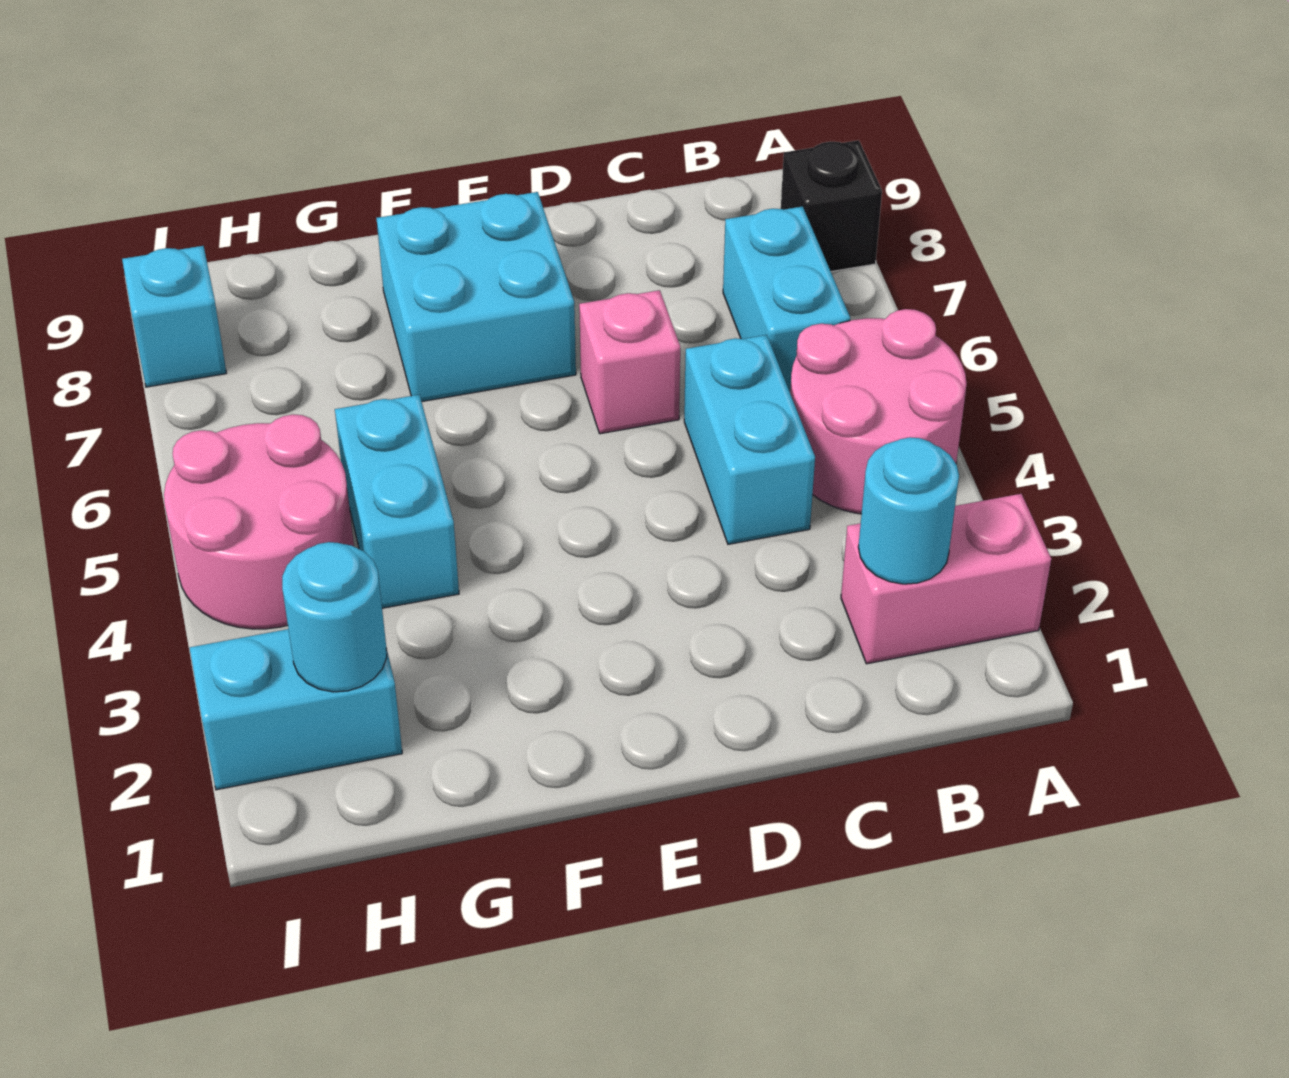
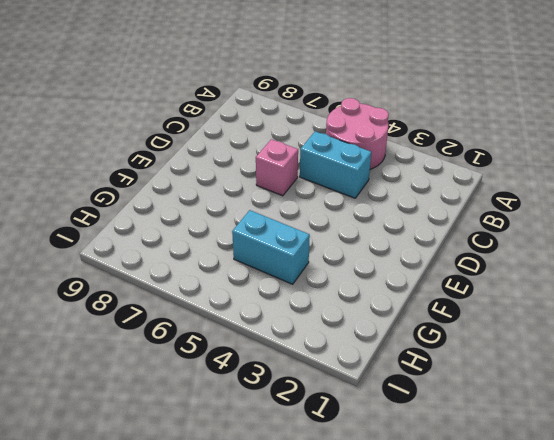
none -> pink 1x2 brick [841,494,1051,664]
none -> black 1x1 brick [781,140,882,272]
none -> cyan 1x2 brick [723,206,850,392]

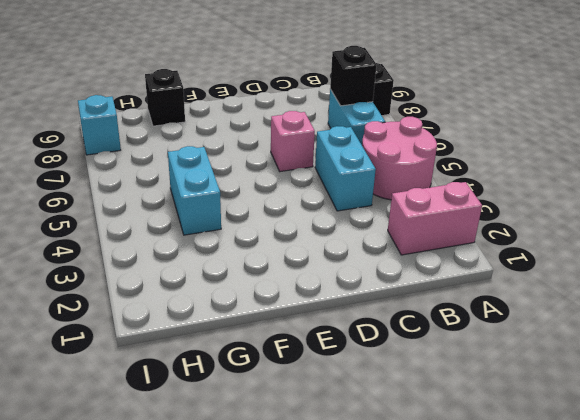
black 1x1 brick [330,46,377,106] -> none
black 1x1 brick [145,69,185,126] -> none
none -> cyan 2x2 brick [377,192,576,402]
none -> cyan 1x2 brick [190,629,402,790]
none -> pink 2x2 round brick [164,414,354,629]

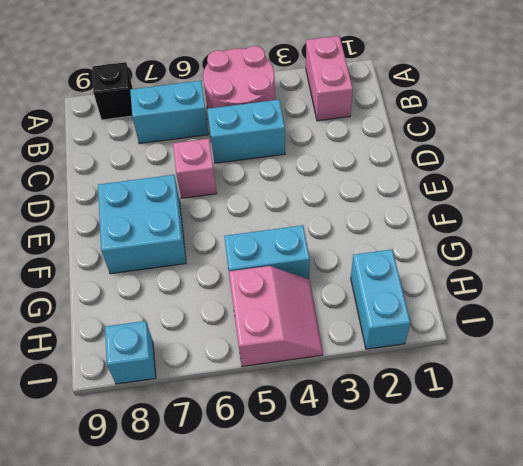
pink 2x2 slope [229,266,323,366] -> pink 2x2 round brick [164,414,354,629]
none -> cyan 1x1 round brick [858,437,959,584]
none -> cyan 1x1 round brick [282,542,387,692]

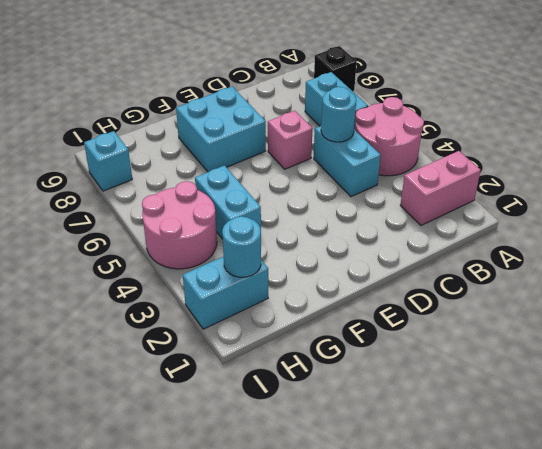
cyan 1x1 round brick [321,87,356,142] -> cyan 1x1 round brick moved to [858,437,959,584]

